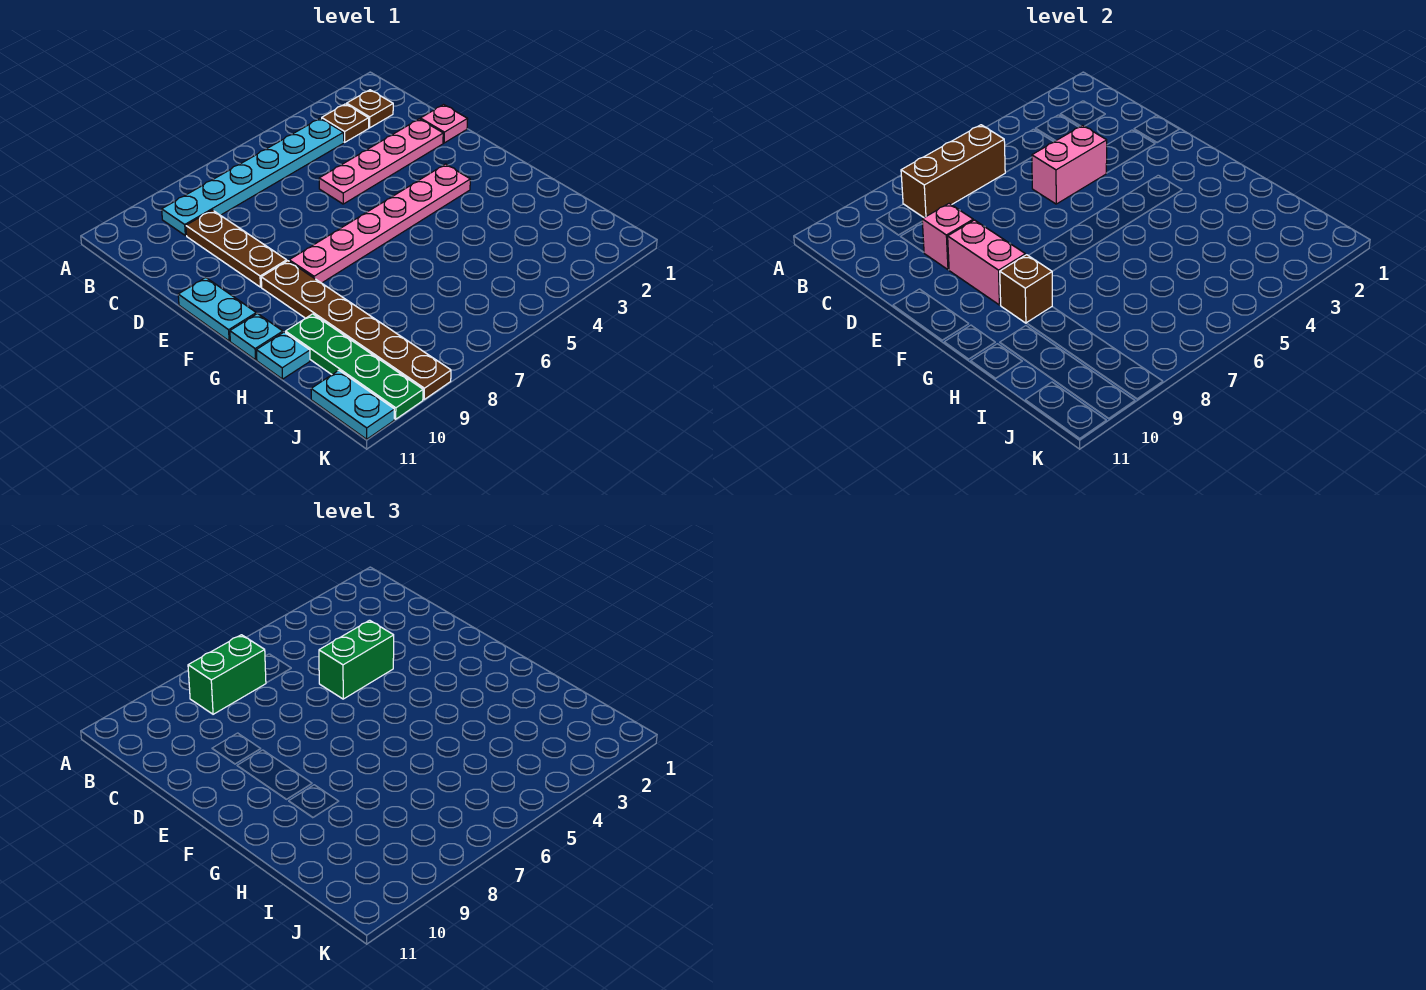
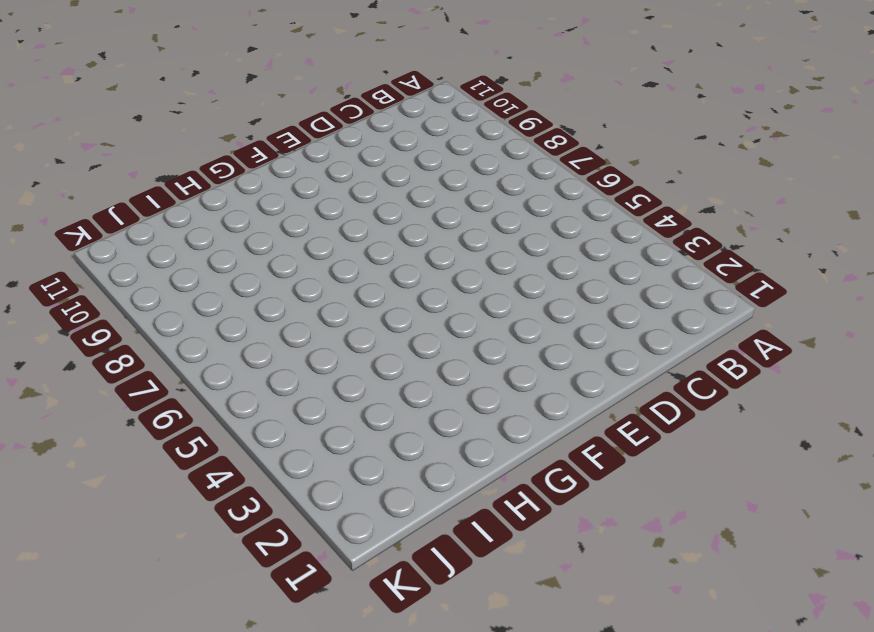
none -> brown 1x1 plate [347,90,393,128]
none -> brown 1x1 plate [322,104,369,142]
none -> cyan 1x6 plate [162,118,344,236]

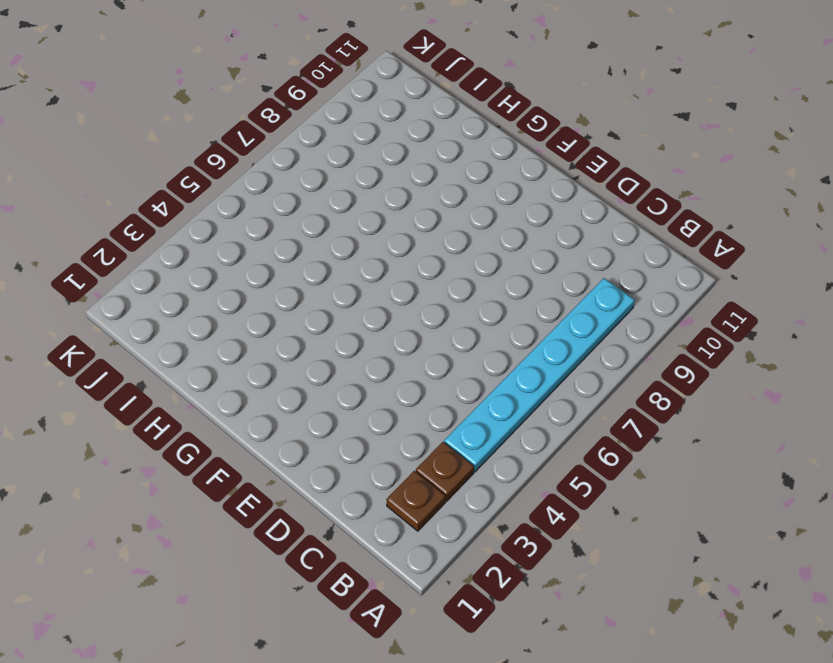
none -> brown 1x3 plate [186,210,287,287]
none -> pink 1x1 plate [420,105,468,143]
none -> pink 1x4 plate [319,119,443,204]

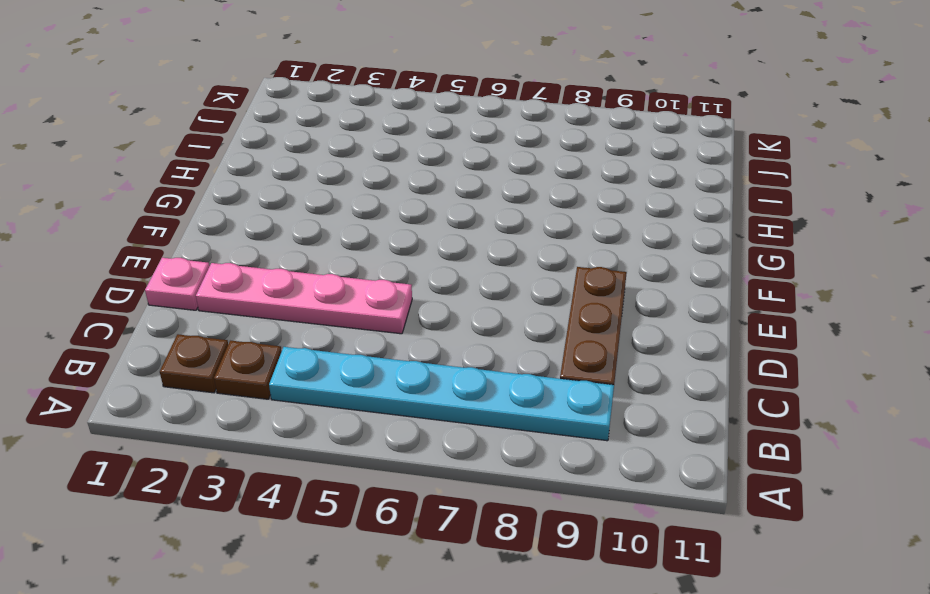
none -> cyan 1x2 plate [178,278,256,341]
none -> pink 1x6 plate [289,164,470,283]
none -> brown 1x6 plate [261,261,451,400]

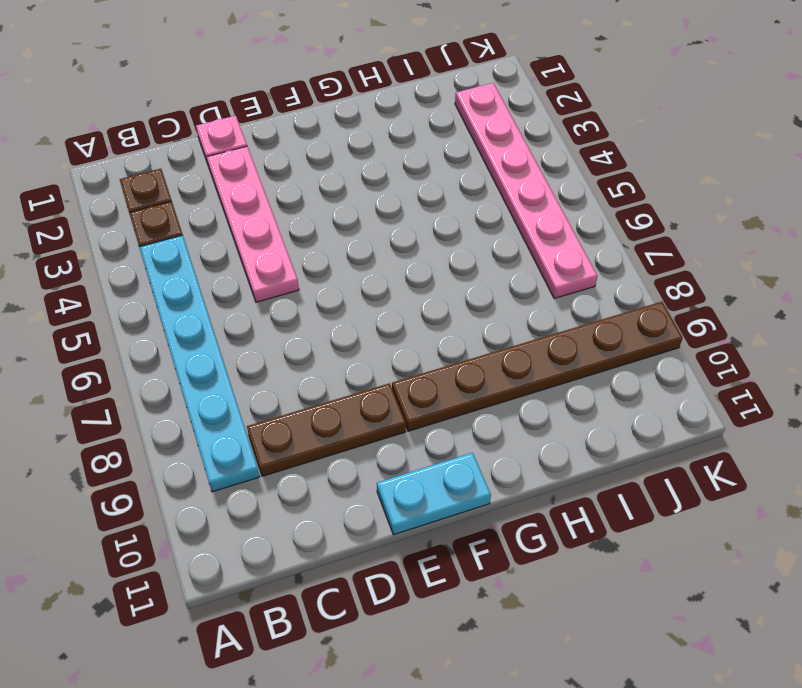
pink 1x6 plate [455,83,597,298] -> pink 1x6 plate moved to [289,164,470,283]
none -> cyan 1x1 plate [230,313,283,360]
none -> green 1x4 plate [286,314,423,419]
none -> cyan 1x1 plate [256,332,310,379]

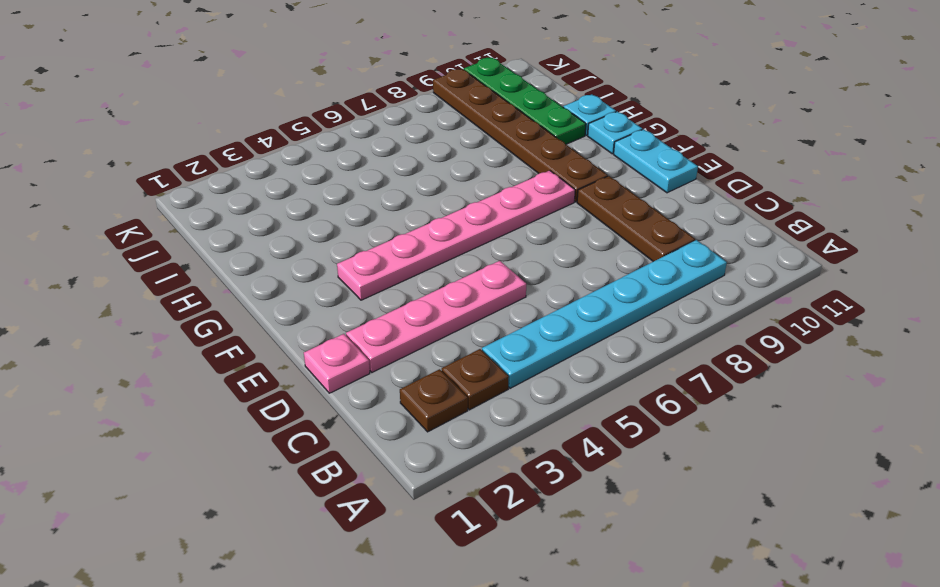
none -> cyan 1x2 plate [311,370,394,439]
none -> brown 1x3 brick [901,125,1005,218]
none -> pink 1x2 brick [1032,125,1107,204]

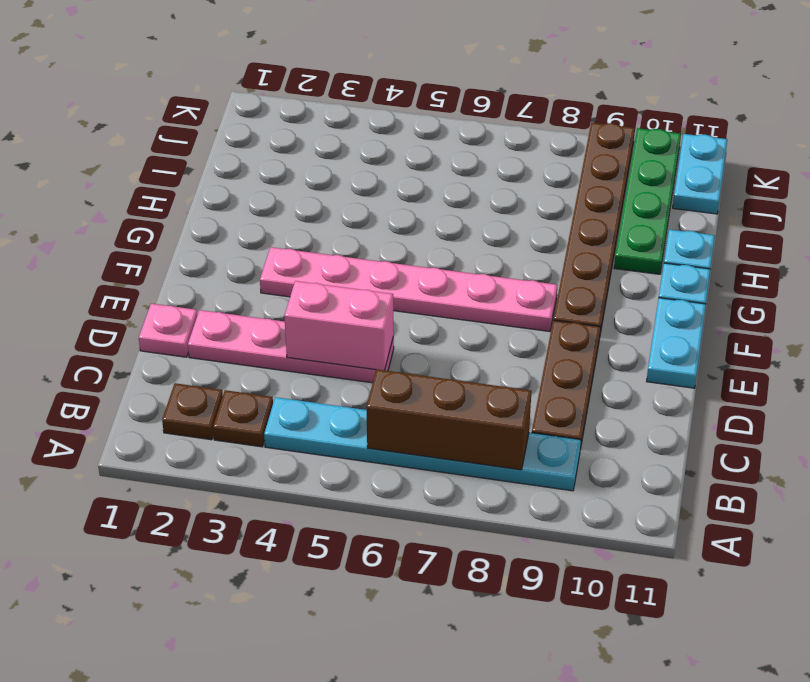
none -> pink 1x1 brick [922,203,973,270]
none -> pink 1x2 brick [948,220,1025,305]
none -> brown 1x1 brick [1000,255,1052,323]

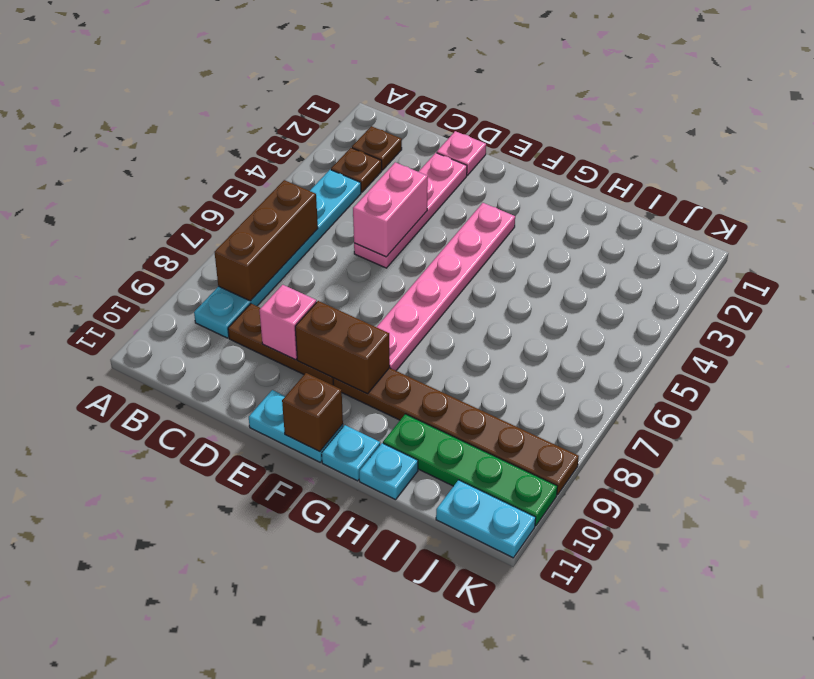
brown 1x2 brick [295,301,390,394] -> pink 1x2 brick [948,220,1025,305]
brown 1x1 brick [282,373,343,451] -> brown 1x1 brick moved to [1000,255,1052,323]
none -> green 1x2 brick [188,635,266,714]
none -> green 1x2 brick [319,620,394,699]

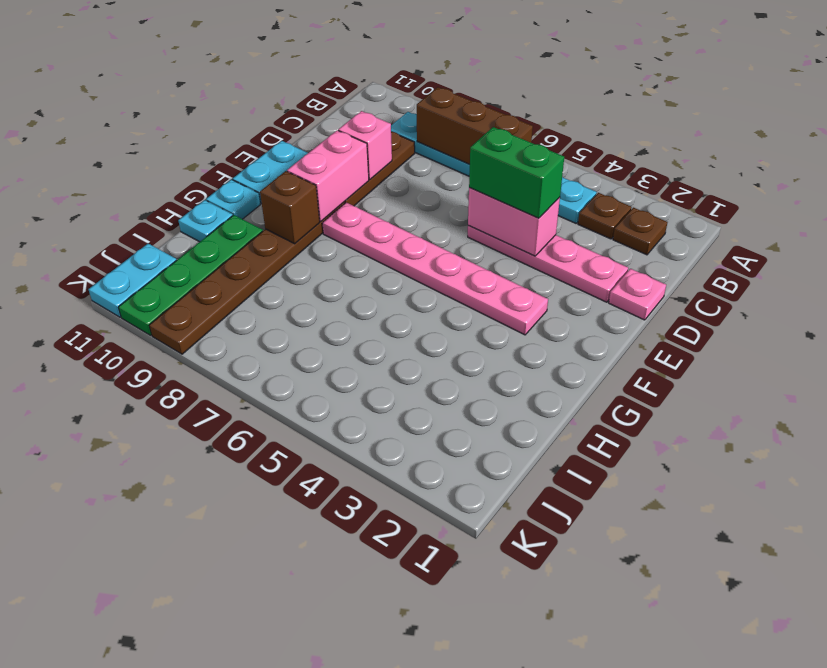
none -> green 1x2 brick [188,635,266,714]

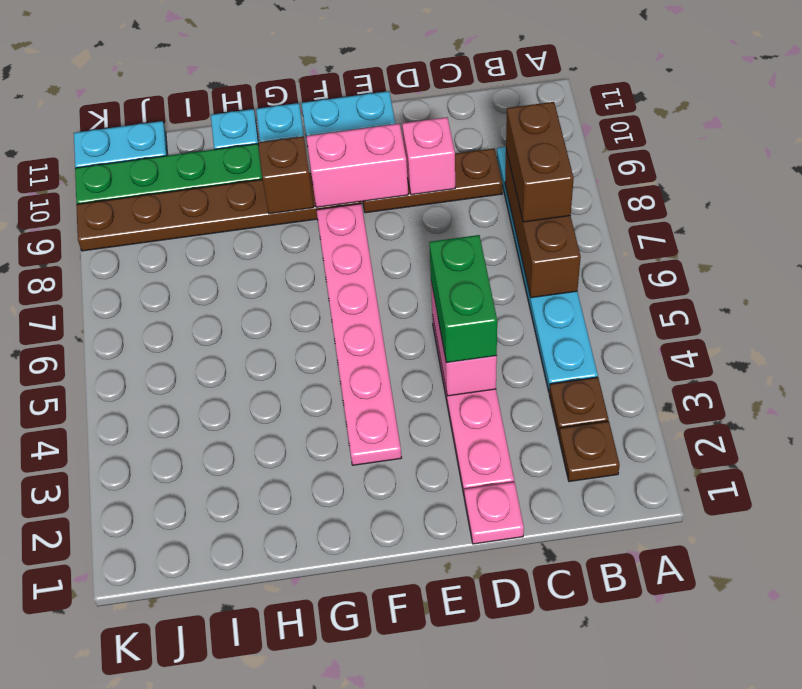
brown 1x2 brick [506,102,574,222] -> green 1x2 brick [188,635,266,714]

